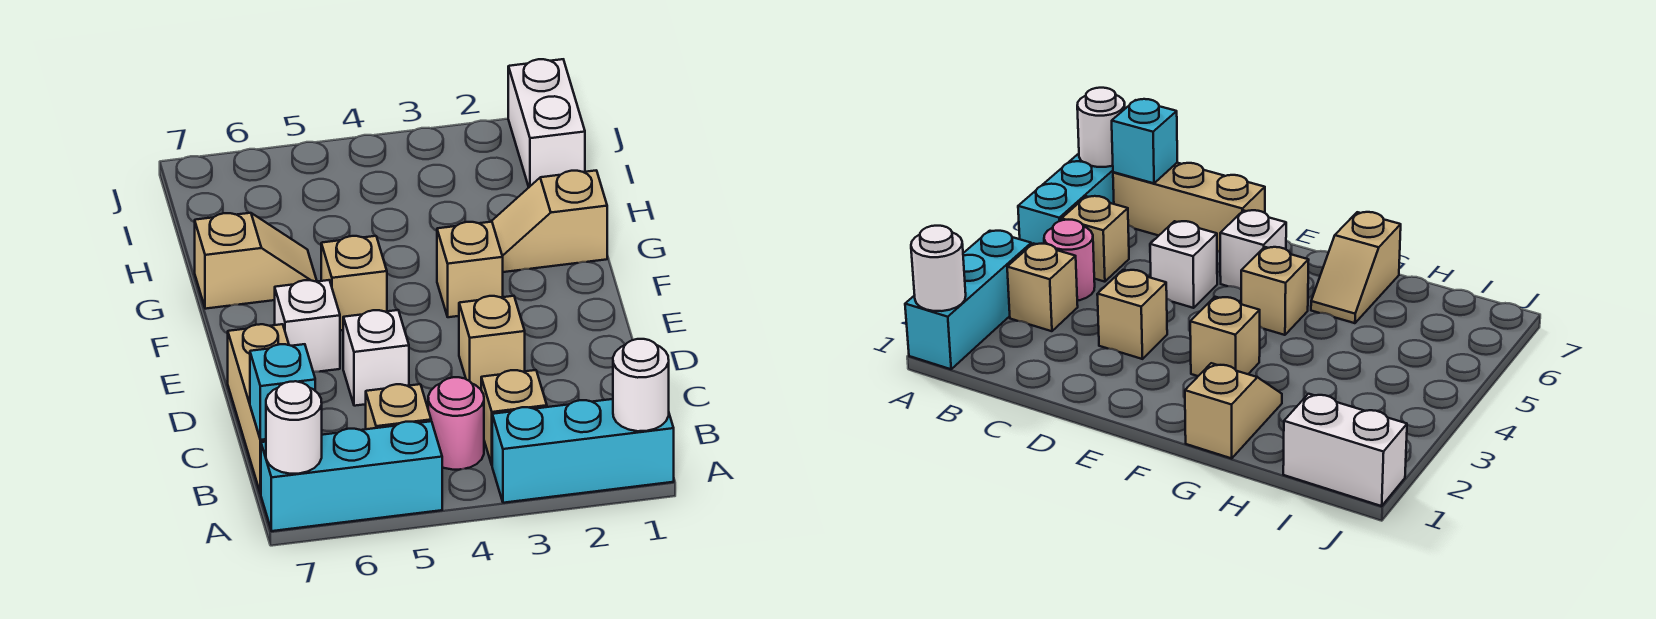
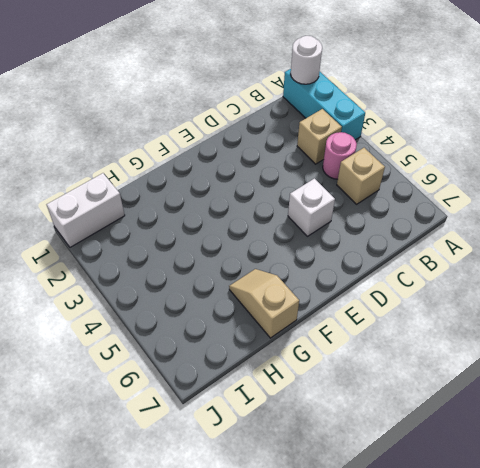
none -> cyan 1x3 brick [261,421,442,531]
none -> tan 1x3 brick [228,324,289,494]
none -> tan 1x1 brick [459,296,525,389]

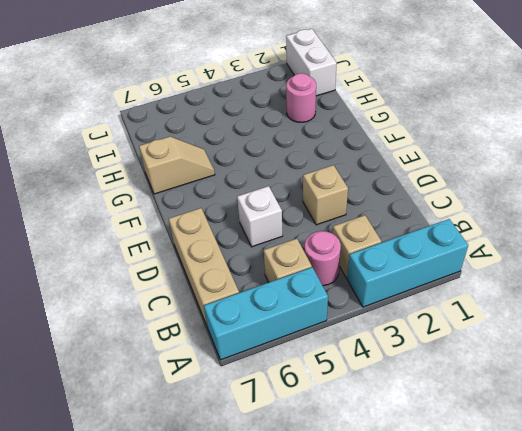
pink 1x1 round brick [286,73,316,122] -> none
none -> white 1x1 brick [275,280,340,372]
none -> tan 1x1 brick [437,222,503,317]
none -> tan 1x1 brick [321,236,387,331]

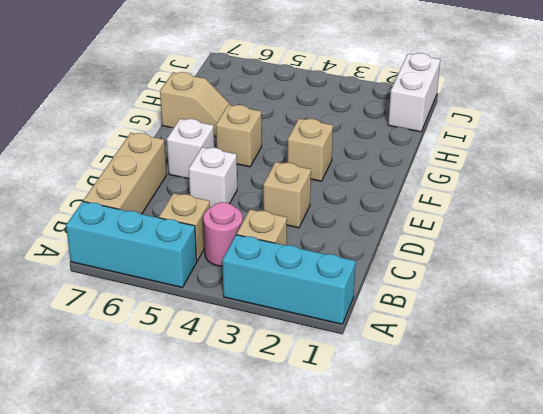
none -> tan 1x2 slope [491,171,607,272]
none -> white 1x1 round brick [613,339,669,431]
none -> white 1x1 round brick [266,381,322,474]

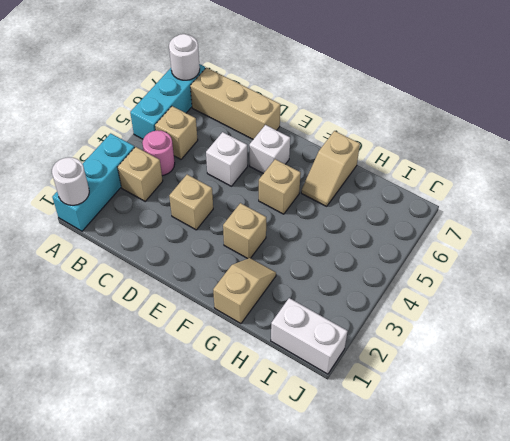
none -> cyan 1x1 brick [250,344,315,440]

